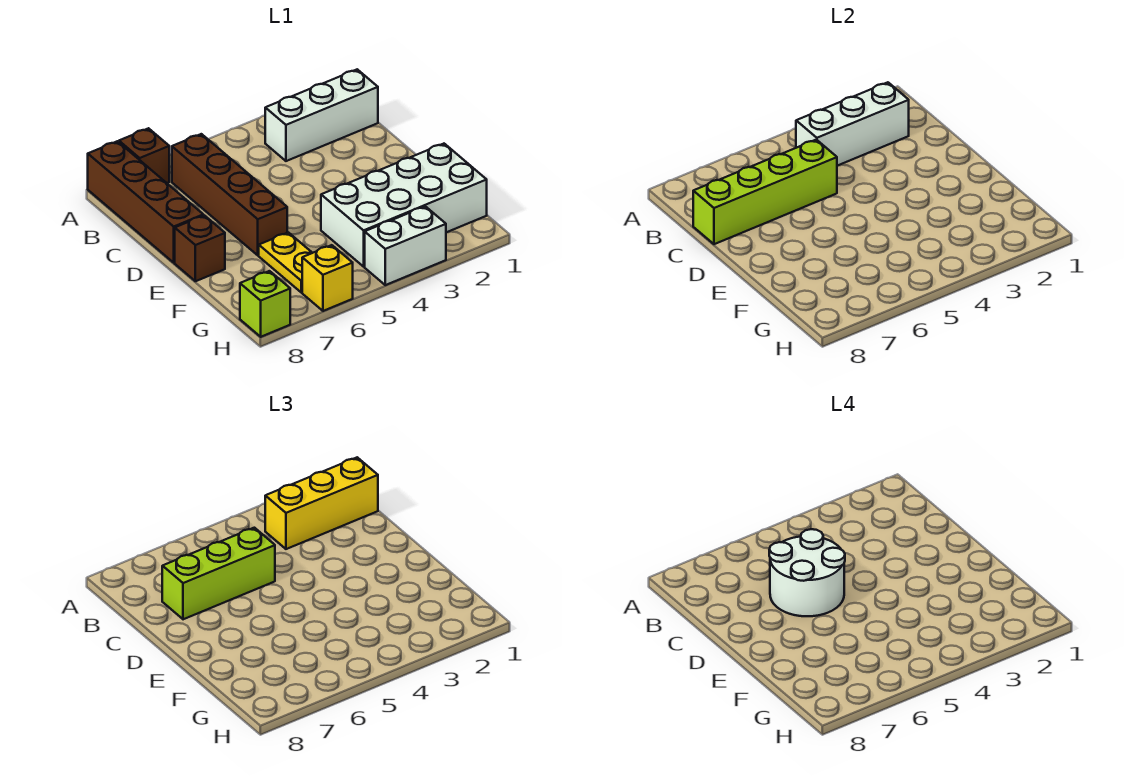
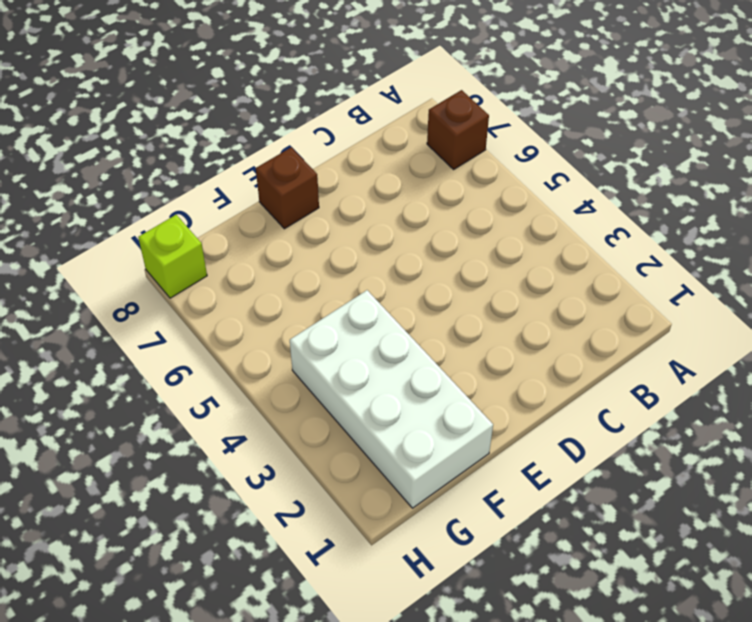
none -> brown 1x4 brick [88,141,203,263]
none -> white 1x3 brick [265,69,378,161]
none -> brown 1x4 brick [172,134,287,255]

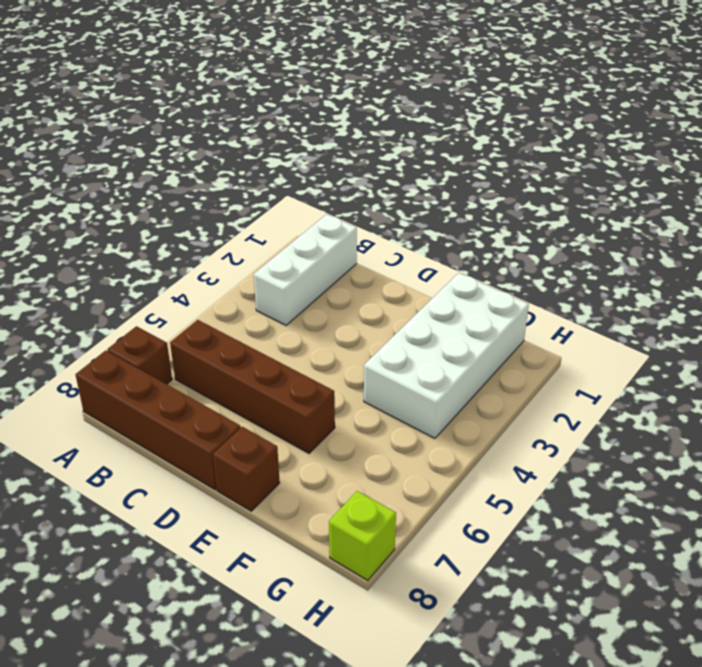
none -> yellow 1x2 plate [259,233,312,292]
none -> white 1x2 brick [365,206,446,285]
none -> yellow 1x1 brick [302,245,353,311]

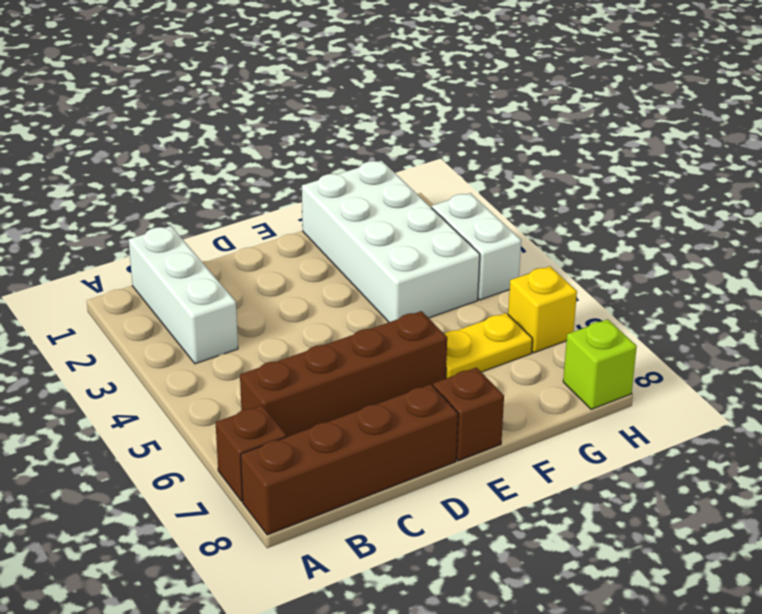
none -> white 1x3 brick [796,82,909,166]
none -> lime 1x4 brick [693,140,837,244]
none -> yellow 1x3 brick [265,457,378,549]

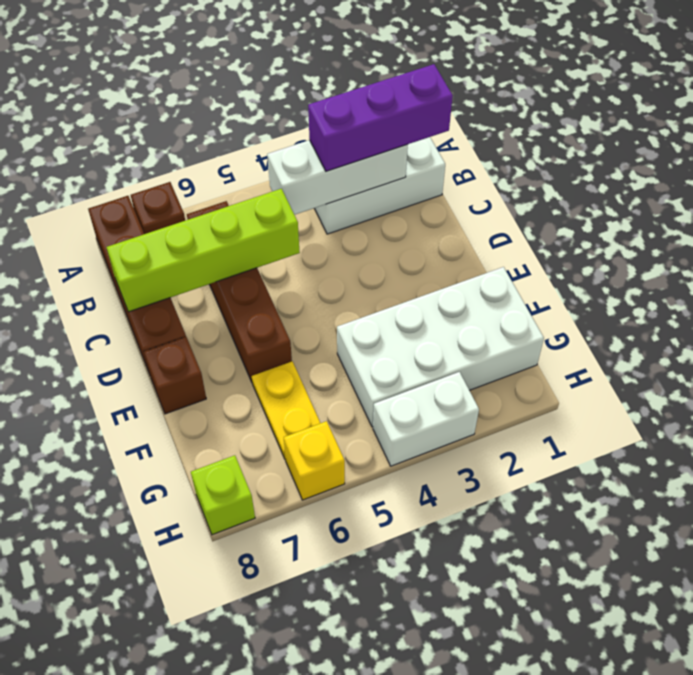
purple 1x3 brick [308,64,453,171] -> yellow 1x3 brick [265,457,378,549]
none -> lime 1x3 brick [162,528,275,619]
none -> white 2x2 round brick [769,529,845,616]

